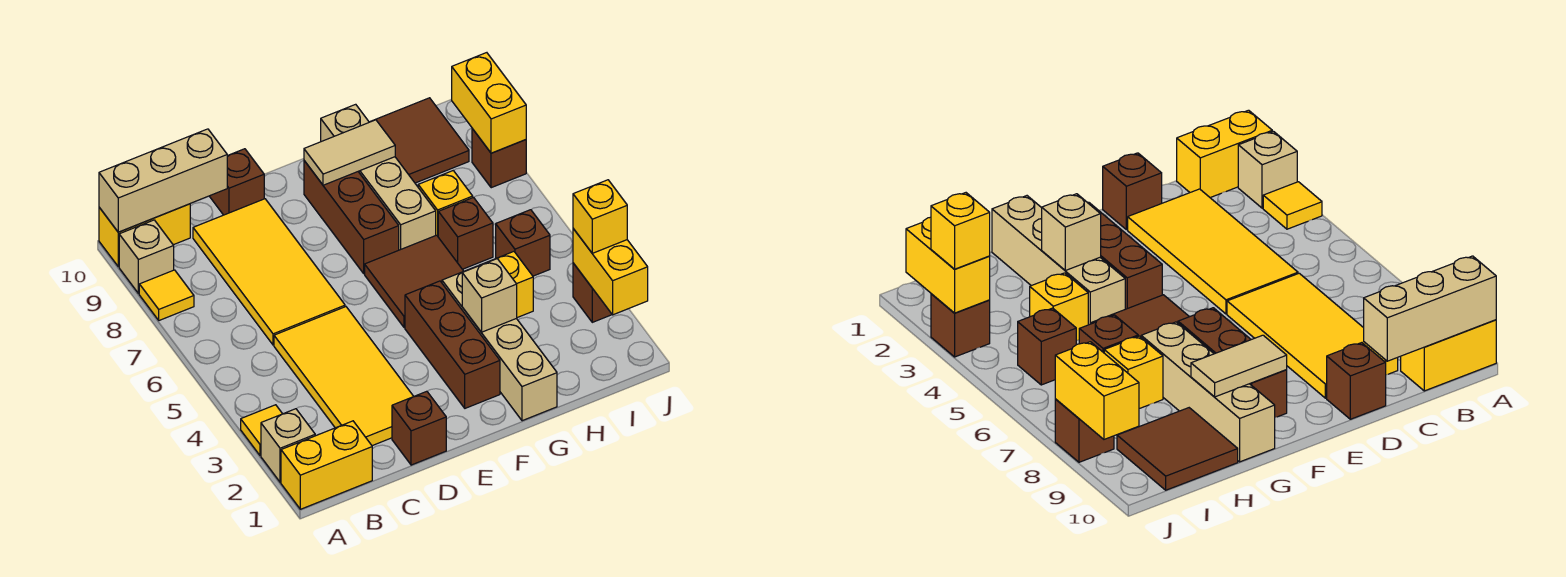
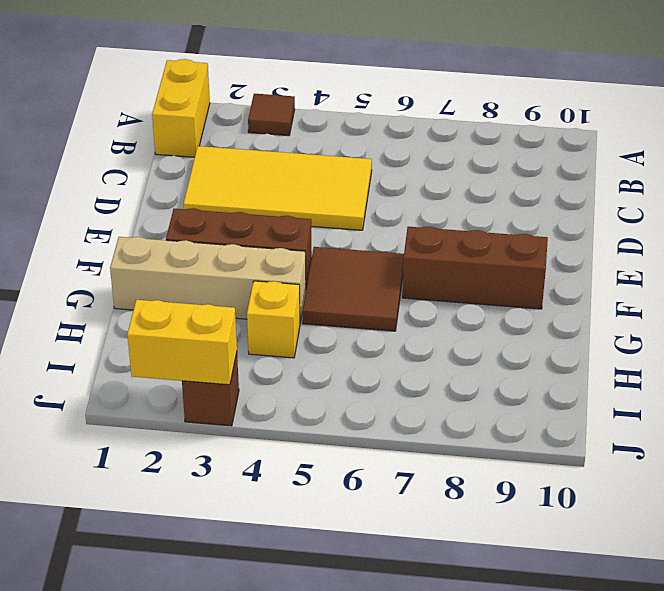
brown 1x1 tile [248,94,295,136] -> yellow 1x1 tile [241,405,282,455]
none -> tan 1x1 brick [261,409,315,482]
none -> yellow 1x1 tile [139,270,194,320]
none -> tan 1x1 brick [119,220,174,294]

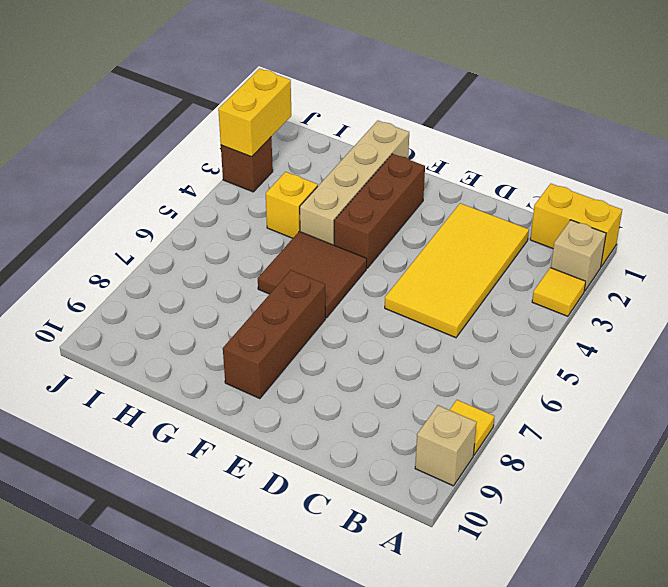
none -> yellow 1x2 brick [99,204,190,267]
none -> yellow 2x4 tile [193,199,345,345]
none -> brown 1x1 brick [392,391,446,465]

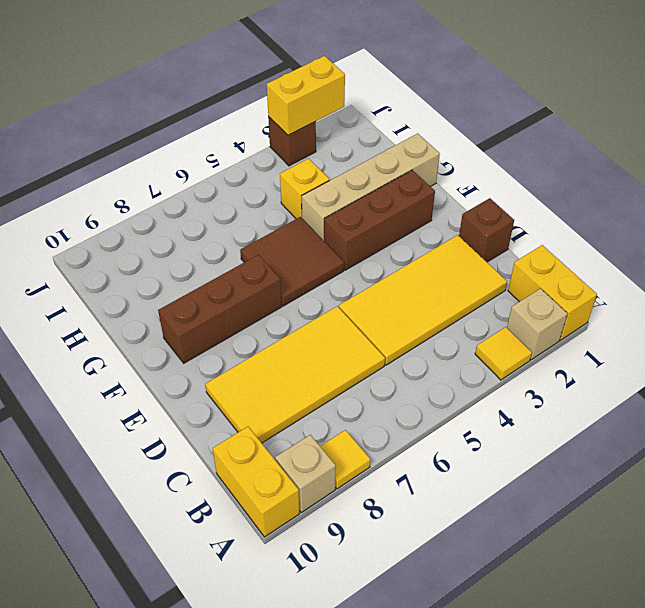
none -> brown 1x1 brick [210,149,264,215]
none -> tan 1x4 brick [321,104,436,250]
none -> brown 1x1 brick [438,198,493,269]

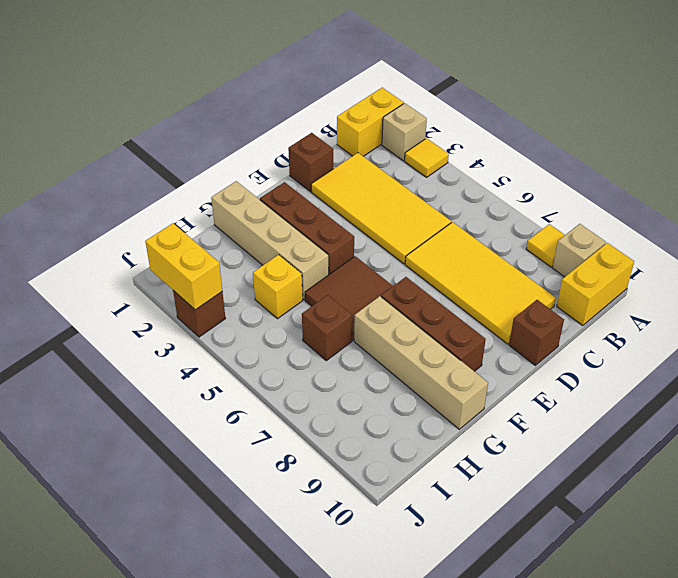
none -> yellow 1x1 brick [418,171,473,236]
none -> brown 2x2 tile [370,98,469,183]
none -> brown 1x1 brick [496,210,550,276]

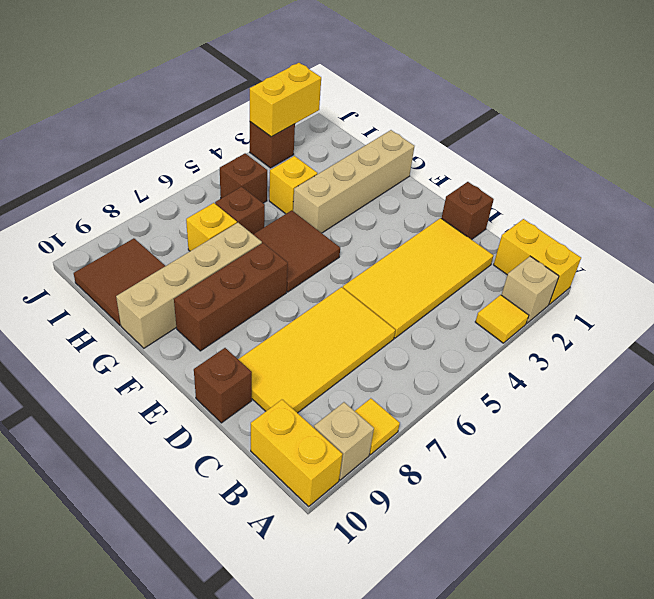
none -> brown 1x3 brick [405,281,500,408]
none -> brown 1x1 brick [472,129,526,188]
none -> tan 1x3 brick [99,129,227,232]

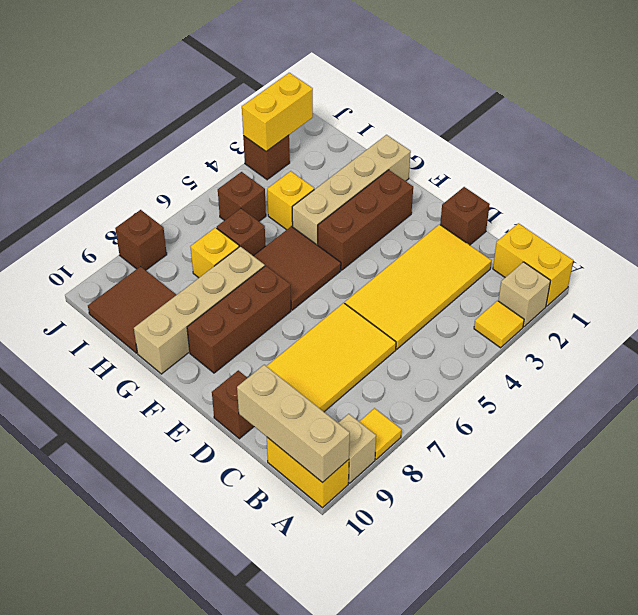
none -> tan 1x2 tile [304,120,395,185]
none -> tan 1x1 brick [462,259,517,332]
none -> yellow 1x2 brick [452,53,526,153]

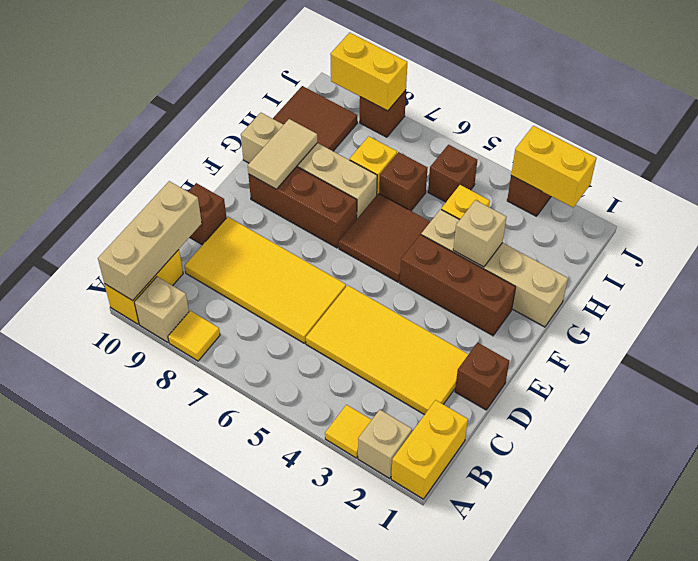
none -> yellow 1x1 brick [573,180,627,253]

